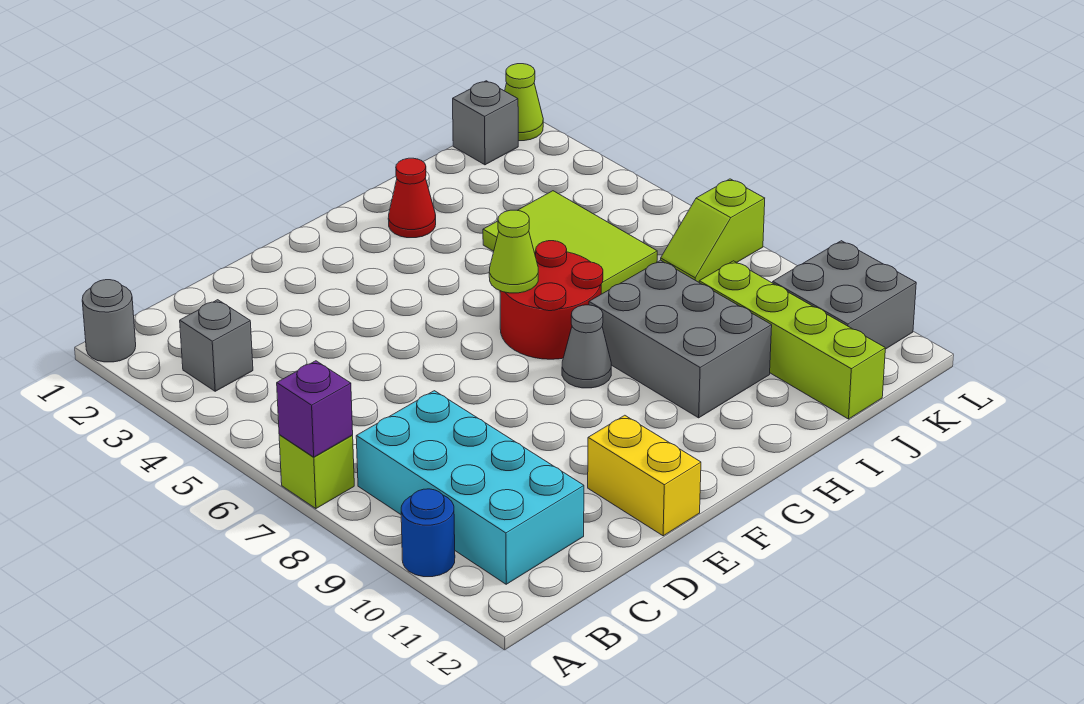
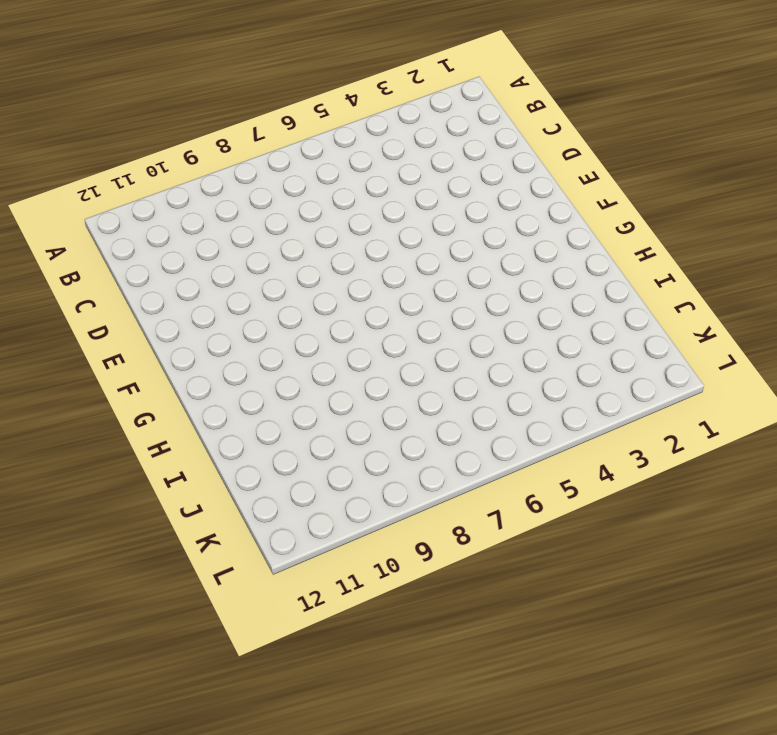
none -> grey 1x1 round brick [82,280,136,362]
none -> lime 1x1 brick [279,435,354,509]
none -> blue 1x1 round brick [401,489,455,577]

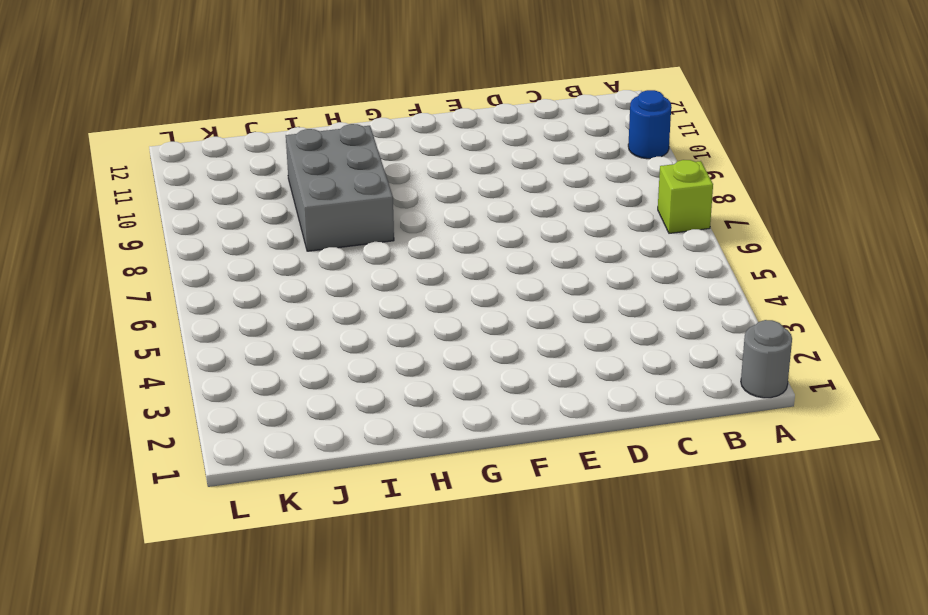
none -> grey 1x1 brick [180,300,253,391]
none -> cyan 2x4 brick [356,391,584,584]
none -> yellow 1x2 brick [588,415,701,536]

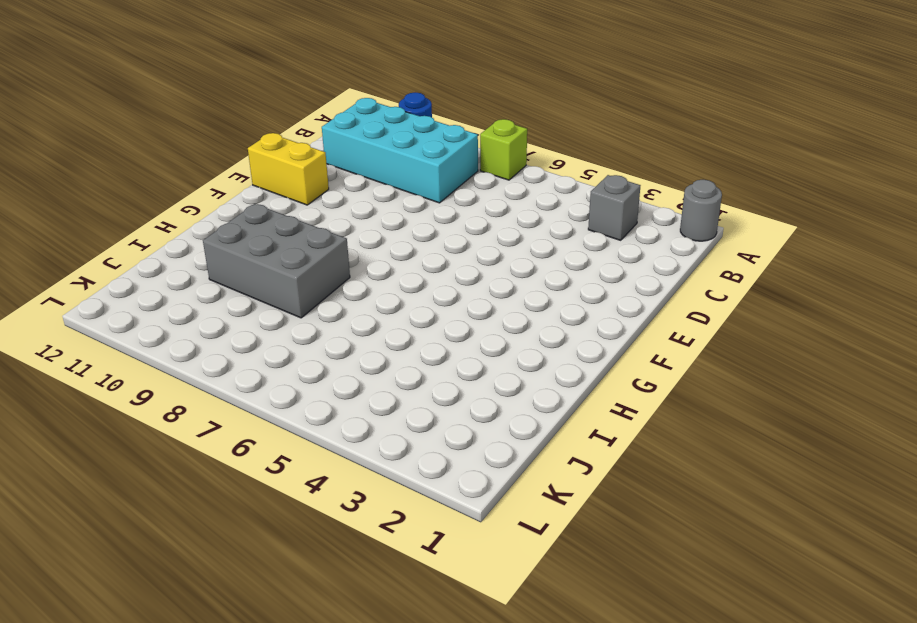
none -> red 2x2 round brick [500,241,603,359]
none -> grey 1x1 cone [562,305,611,388]
none -> red 1x1 cone [388,158,436,238]

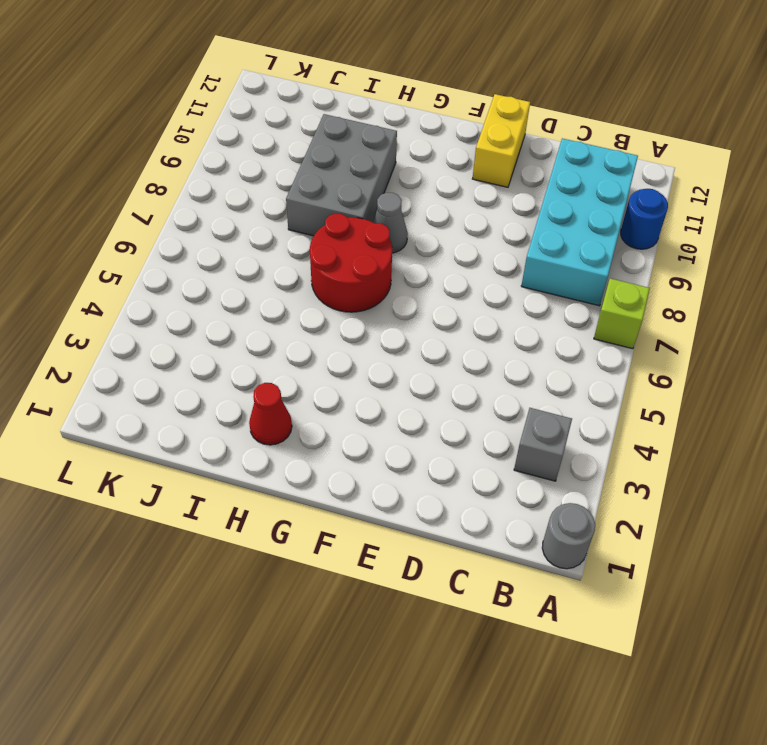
none -> lime 2x3 tile [483,191,657,294]
none -> lime 1x4 brick [699,261,885,419]
none -> grey 1x1 brick [453,81,518,165]

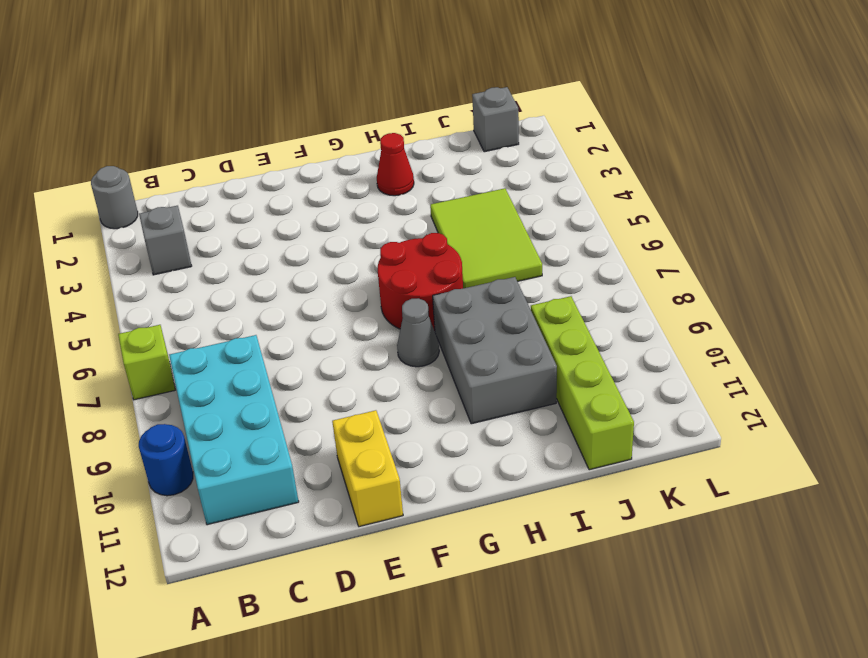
none -> lime 1x2 slope [661,179,765,282]
none -> grey 2x2 brick [773,241,916,349]
none -> lime 1x1 cone [505,64,543,141]

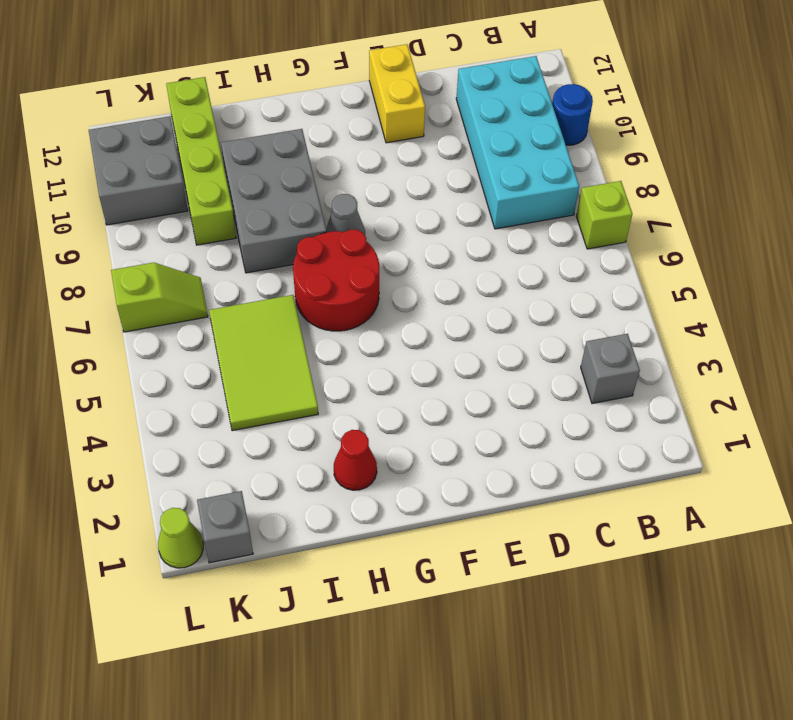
none -> grey 1x1 round brick [82,280,136,362]
none -> purple 1x1 brick [277,361,353,457]
none -> lime 1x1 cone [489,210,538,293]

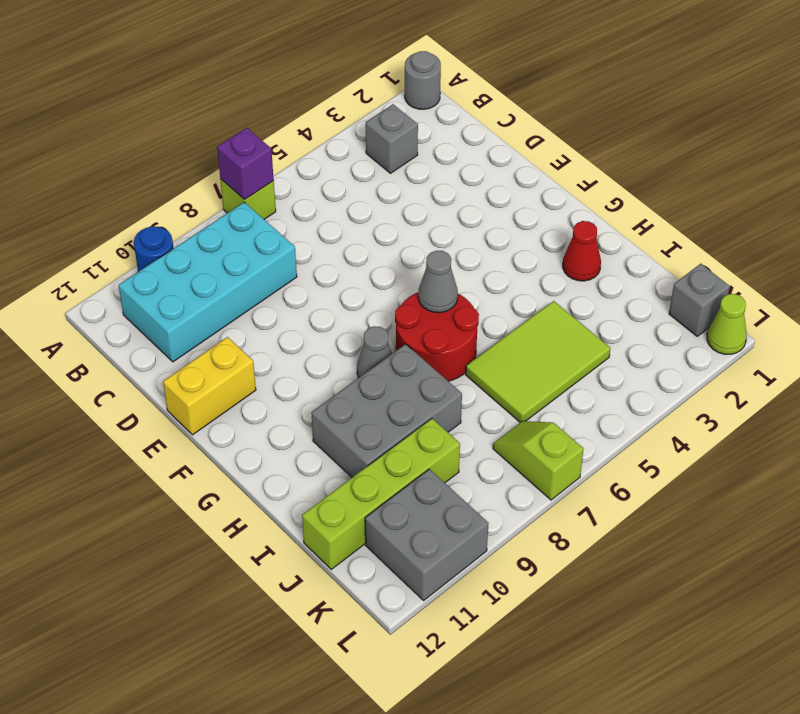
grey 1x1 cone [418,251,458,313] -> lime 1x1 cone [489,210,538,293]

